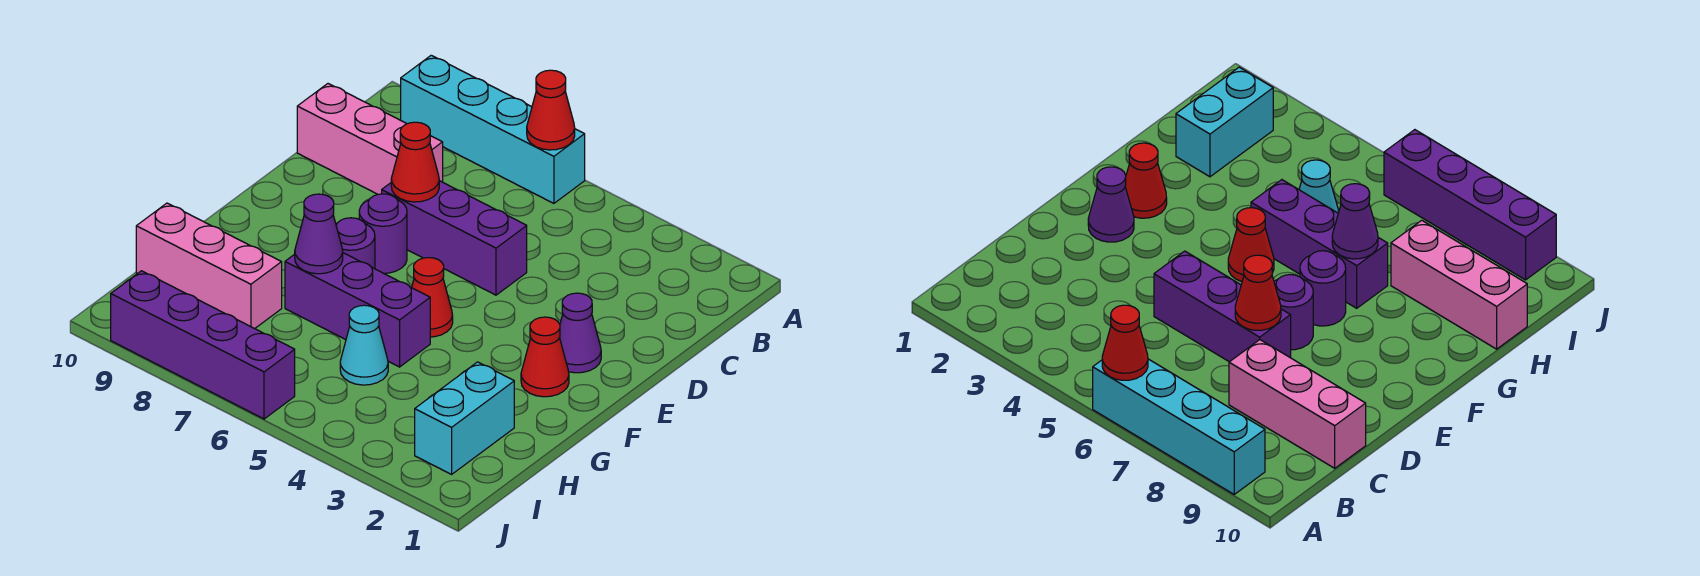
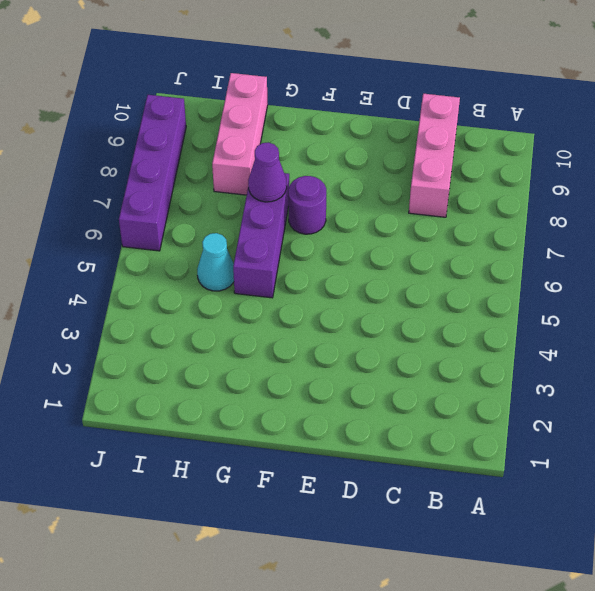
none -> cyan 1x4 brick [401,55,585,203]
none -> purple 1x3 brick [382,181,527,295]
none -> purple 1x1 cone [560,293,601,373]

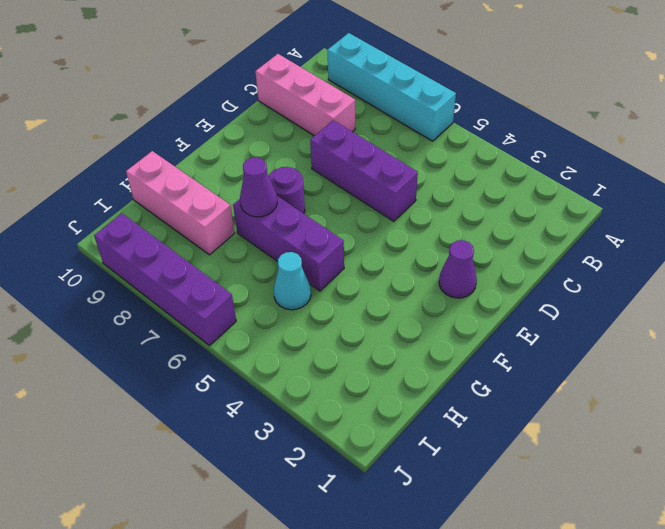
none -> purple 1x1 round brick [359,194,407,273]
none -> red 1x1 cone [521,317,569,397]
none -> red 1x1 cone [412,258,453,337]

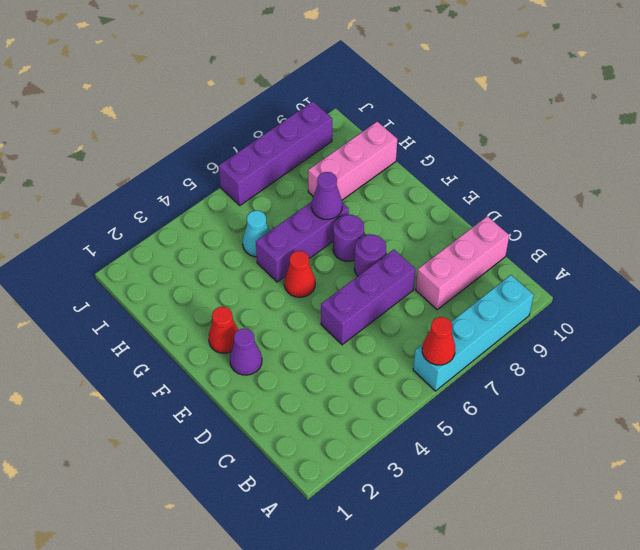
none -> cyan 1x2 brick [415,362,514,474]
none -> red 1x1 cone [391,122,439,202]

